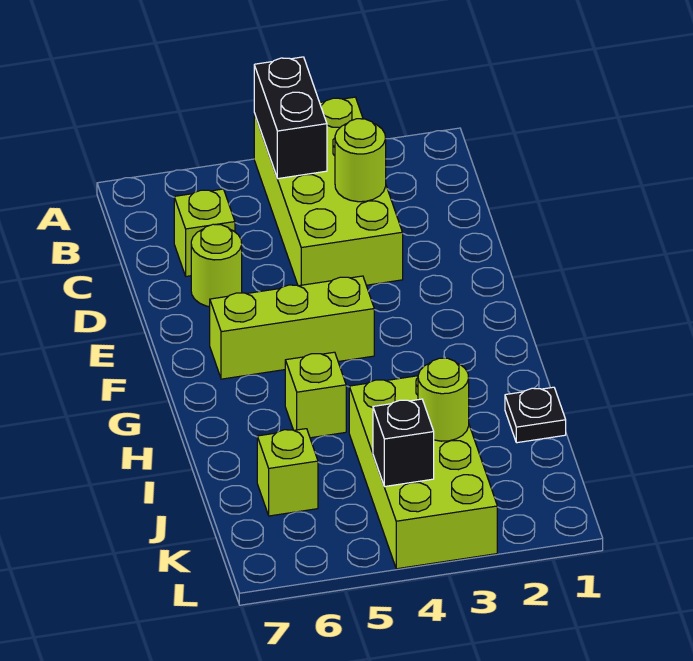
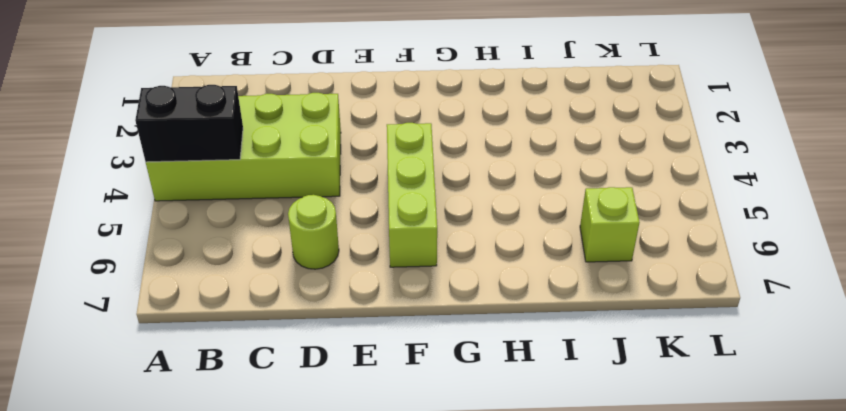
none -> lime 1x1 brick [174,189,235,276]
none -> lime 1x1 brick [285,352,346,438]
none -> black 1x1 plate [505,387,566,443]

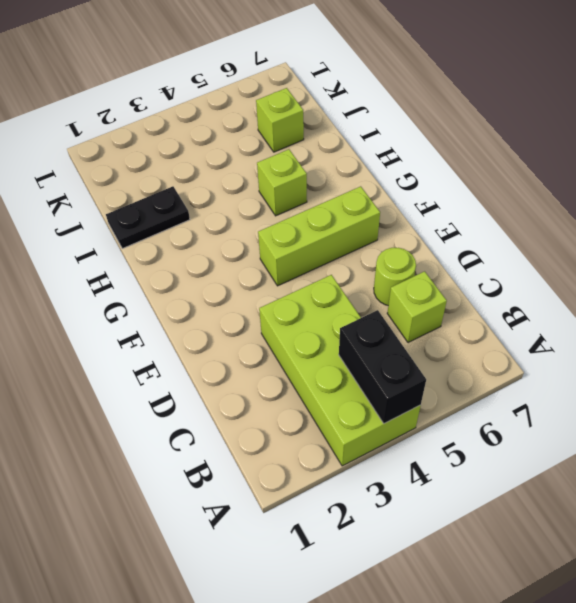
black 1x2 plate [106,186,190,249] -> black 1x1 plate [505,387,566,443]
none -> lime 2x4 brick [349,376,497,569]
none -> lime 1x1 round brick [335,119,386,202]
none -> lime 1x1 round brick [418,358,469,441]

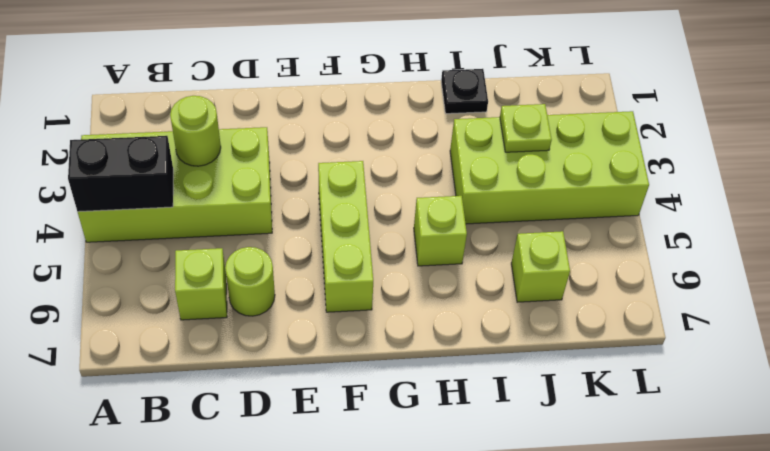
lime 1x1 plate [500,104,552,152] -> lime 1x1 round brick [418,358,469,441]
none -> black 1x1 brick [373,399,434,487]

